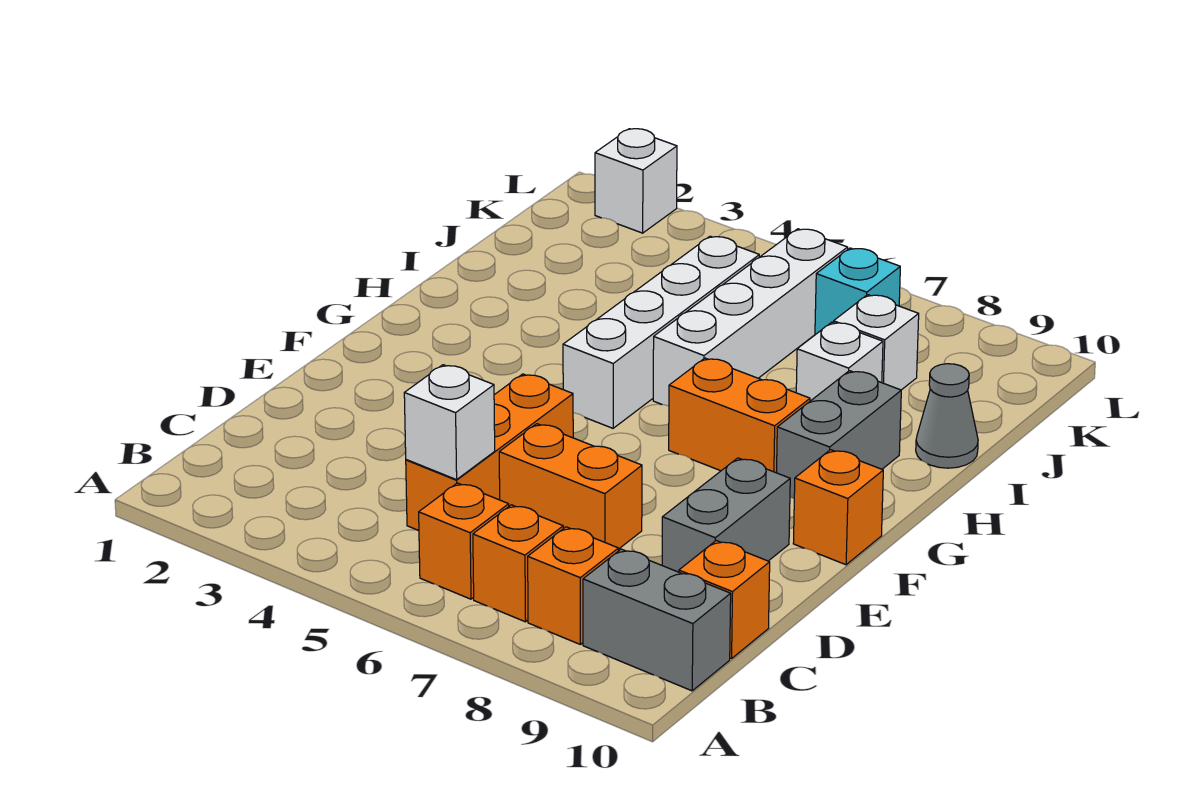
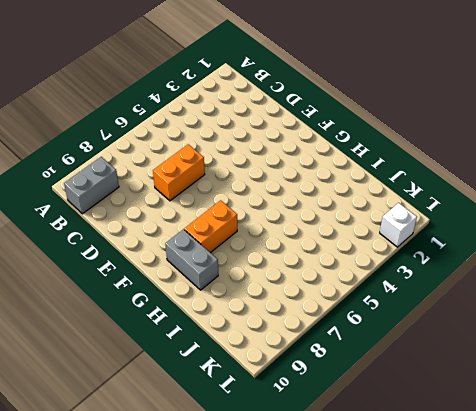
none -> orange 1x1 brick [419,483,509,599]
none -> orange 1x1 brick [473,505,563,622]
none -> orange 1x1 brick [528,527,618,645]

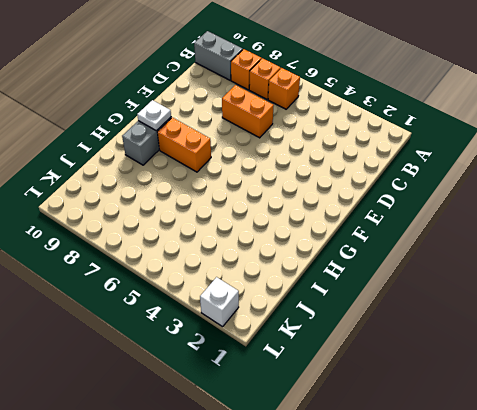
white 1x1 plate [137,100,171,131] -> none
none -> orange 1x3 brick [406,374,573,531]
none -> orange 1x1 brick [679,541,770,659]
none -> grey 1x2 brick [662,458,790,572]

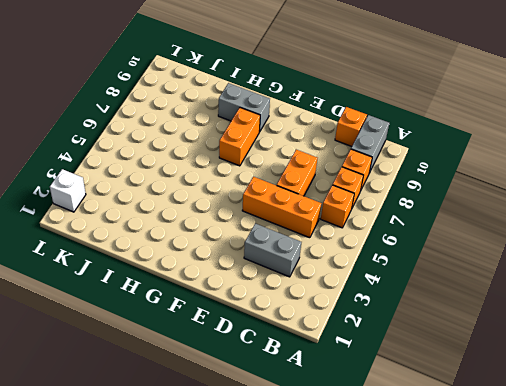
grey 1x2 brick [244,223,301,277] -> grey 1x2 brick moved to [662,458,790,572]
none -> orange 1x1 brick [793,450,883,565]
none -> white 1x4 brick [563,236,759,428]
none -> white 1x4 brick [653,229,848,406]

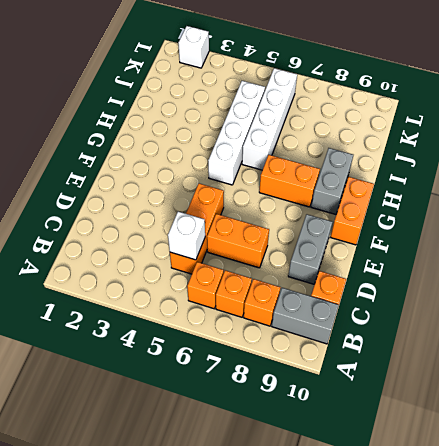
orange 1x2 brick [331,177,374,245] -> orange 1x1 brick [793,450,883,565]
none -> white 1x1 brick [796,322,883,401]
none -> grey 1x1 cone [916,364,978,468]
none -> white 1x1 brick [833,295,919,390]

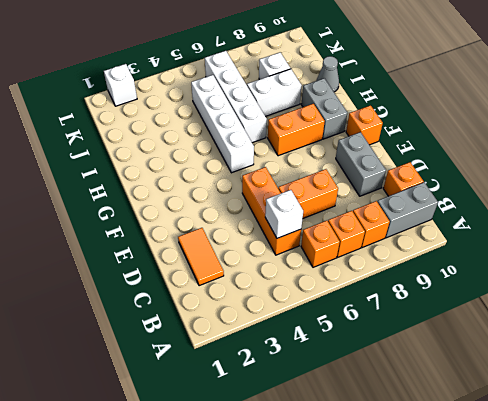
orange 1x2 tile [178,228,224,286] -> none
white 1x2 brick [247,69,302,116] -> white 1x1 brick [796,322,883,401]
none -> cyan 1x1 brick [815,248,900,335]

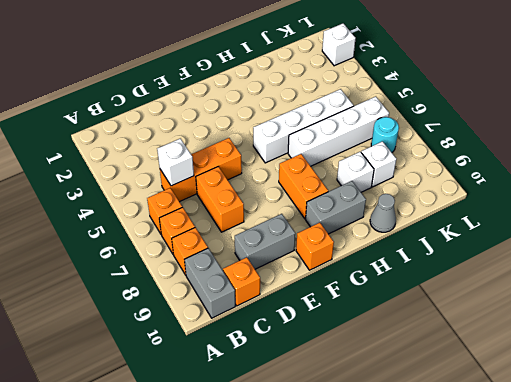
cyan 1x1 round brick [371,117,399,152] -> cyan 1x1 brick [815,248,900,335]

